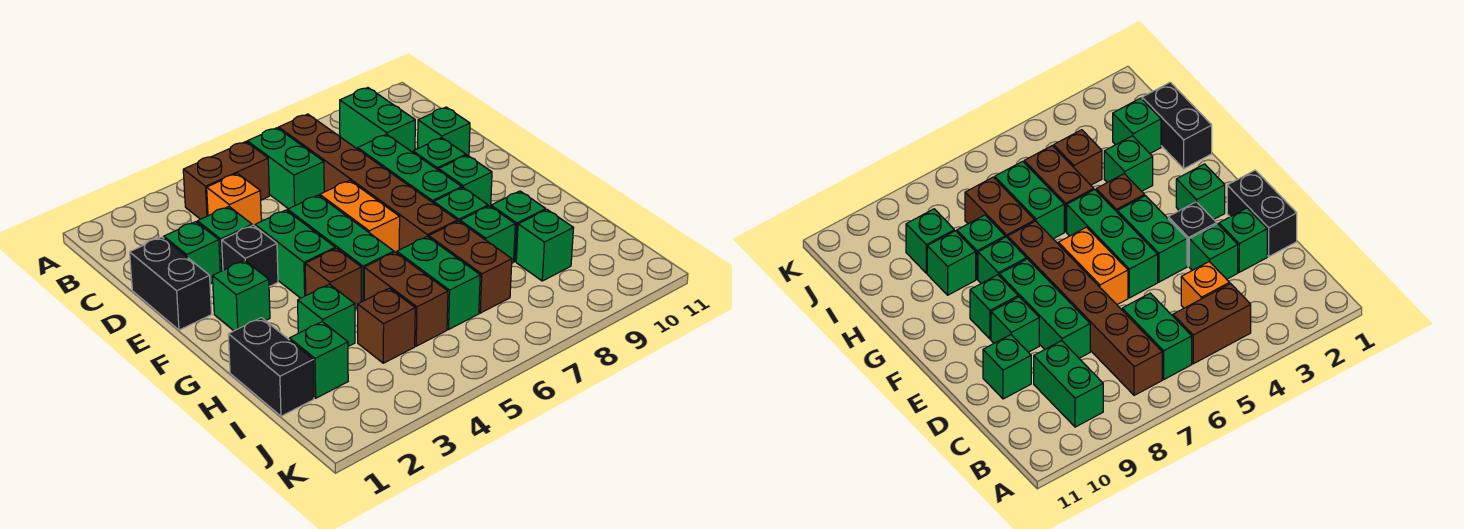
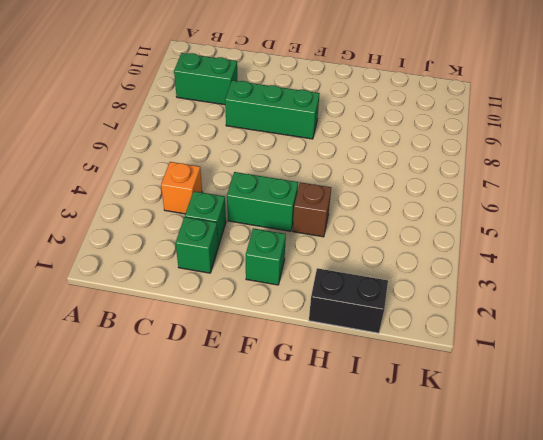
none -> brown 1x2 brick [183,142,269,219]
none -> green 1x2 brick [247,128,324,209]
none -> brown 1x6 brick [279,114,457,250]

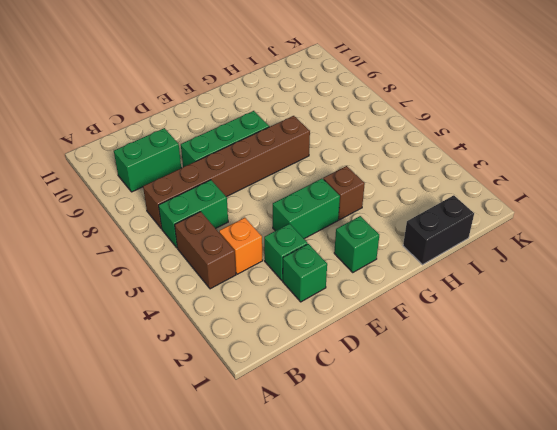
none -> black 1x2 brick [130,237,211,330]
none -> green 1x1 brick [418,107,470,156]
none -> black 1x1 brick [222,225,278,287]

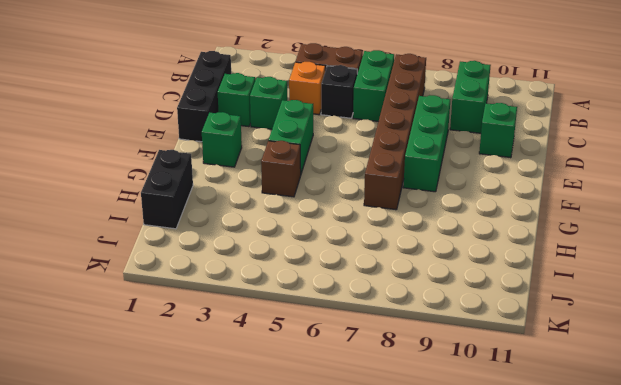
black 1x3 brick [177,51,231,142] -> black 1x2 brick [130,237,211,330]
black 1x1 brick [321,65,357,118] -> black 1x1 brick moved to [222,225,278,287]
none -> green 1x3 brick [288,195,394,302]
none -> orange 1x2 brick [320,180,400,253]
none -> green 1x1 brick [413,138,466,170]

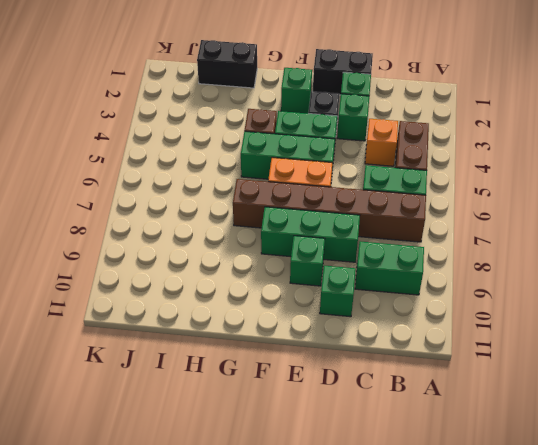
none -> green 1x1 brick [438,155,492,206]
none -> green 1x1 brick [434,188,488,222]
none -> green 1x1 brick [298,284,355,346]

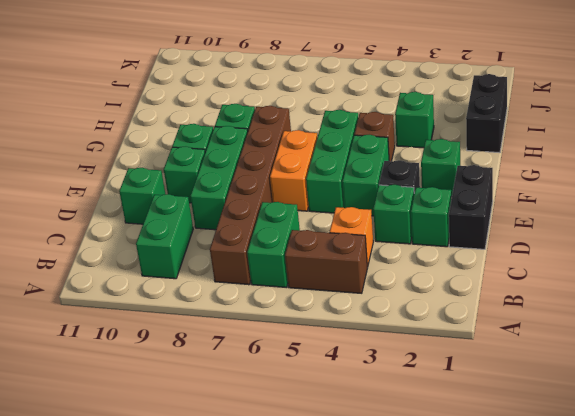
none -> brown 1x2 brick [364,252,448,346]
none -> green 1x2 brick [397,237,480,329]
none -> brown 1x2 brick [429,221,512,313]

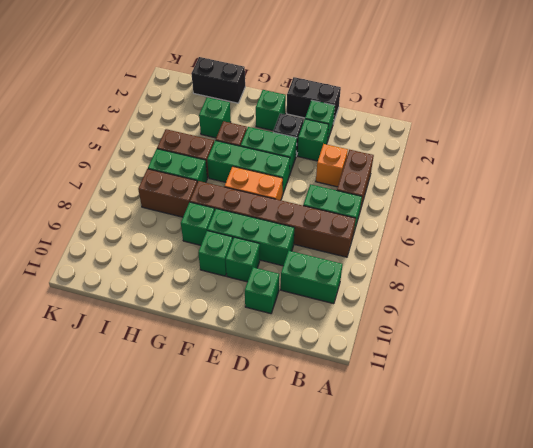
none -> green 1x1 brick [460,206,515,263]
none -> green 1x1 brick [491,191,546,262]
none -> green 1x1 brick [290,322,348,398]

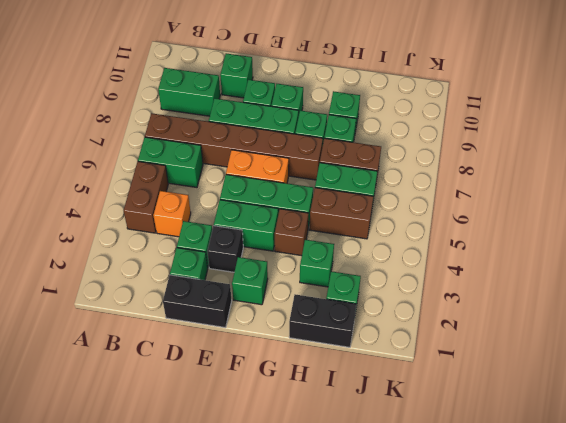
none -> brown 1x1 brick [358,288,415,363]
none -> green 1x1 brick [516,210,573,281]

